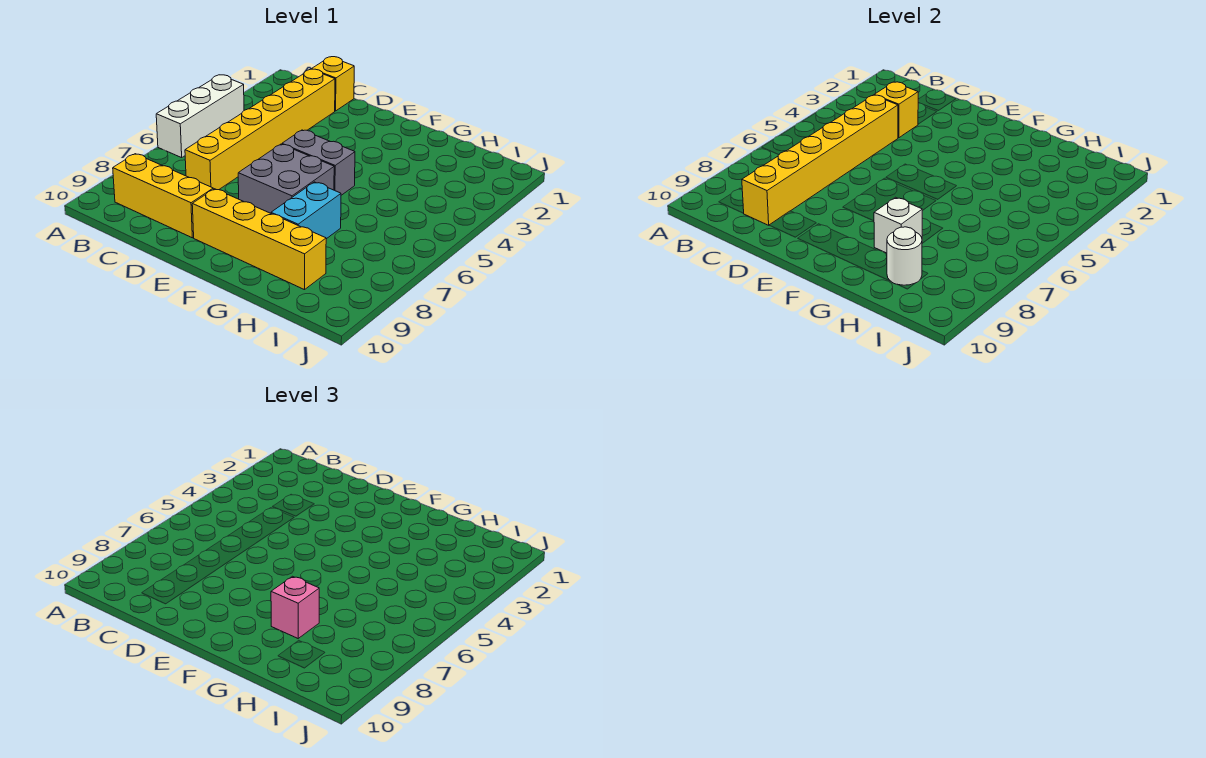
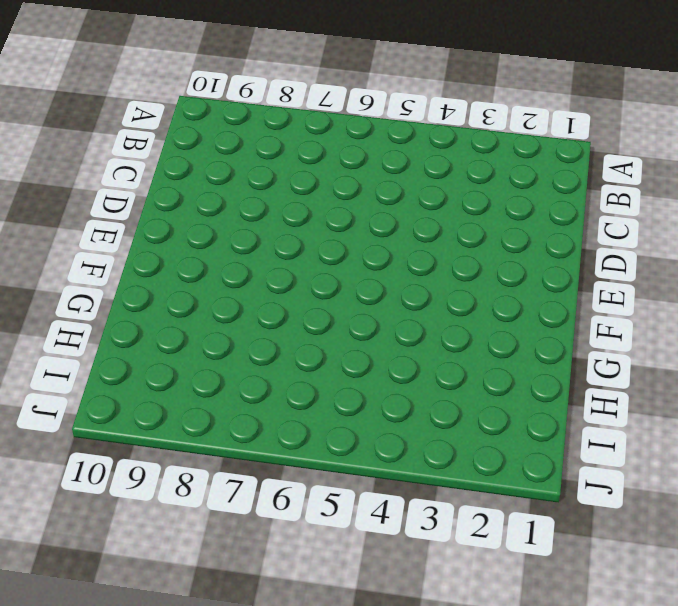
none -> white 1x3 brick [156,75,244,158]
none -> yellow 1x3 brick [113,154,213,238]
none -> yellow 1x1 brick [312,57,354,111]

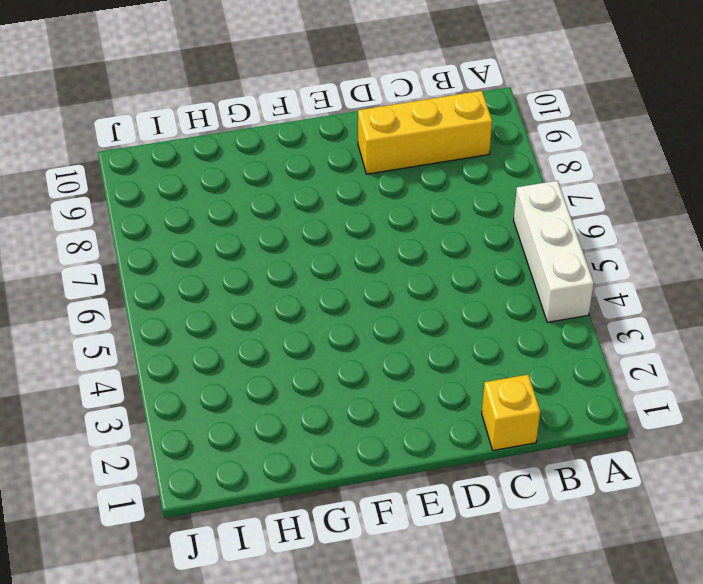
none -> yellow 1x6 brick [185,69,335,190]
none -> grey 1x2 brick [282,130,355,195]
none -> grey 2x2 brick [238,144,334,213]

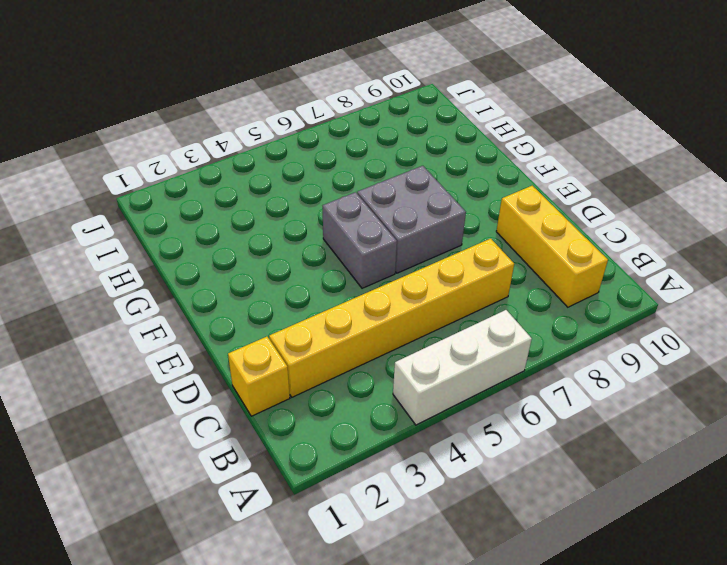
none -> yellow 1x4 brick [192,189,326,290]
none -> cyan 1x2 brick [271,182,341,239]
none -> yellow 1x1 brick [875,82,918,138]

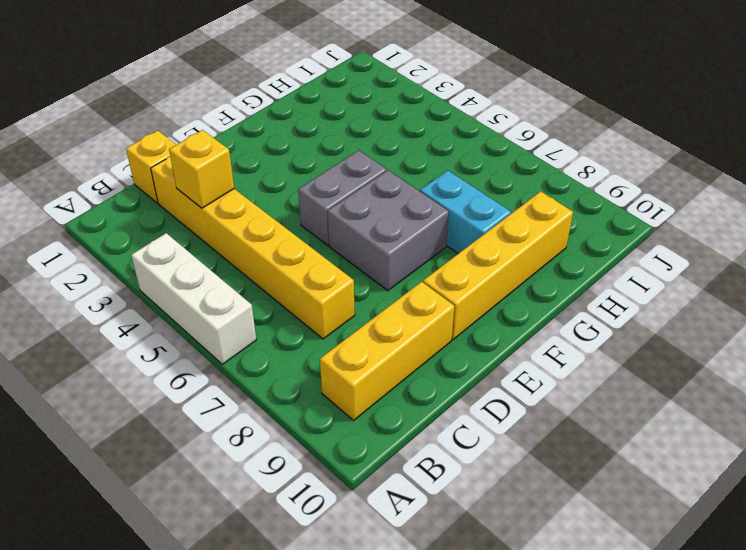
none -> yellow 1x6 brick [742,95,898,225]
none -> white 1x1 brick [874,197,922,253]
none -> white 1x1 round brick [887,227,922,285]

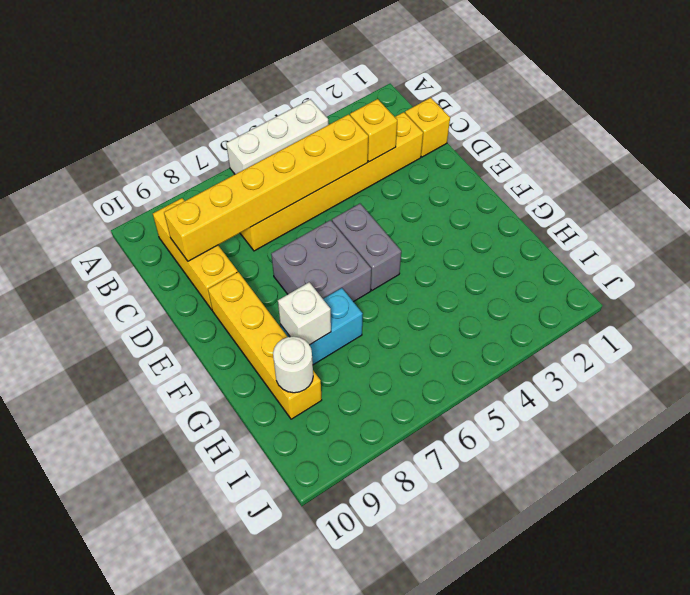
none -> pink 1x1 brick [271,576,319,638]

